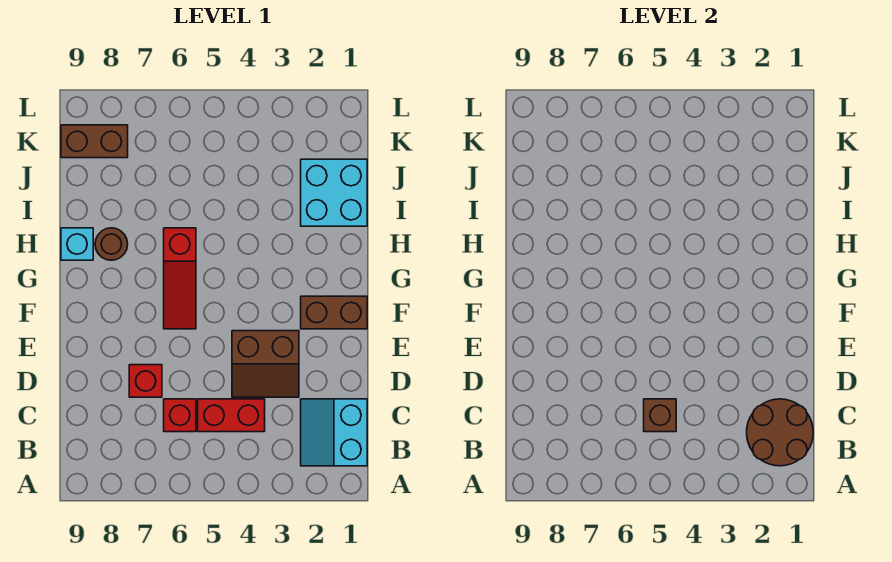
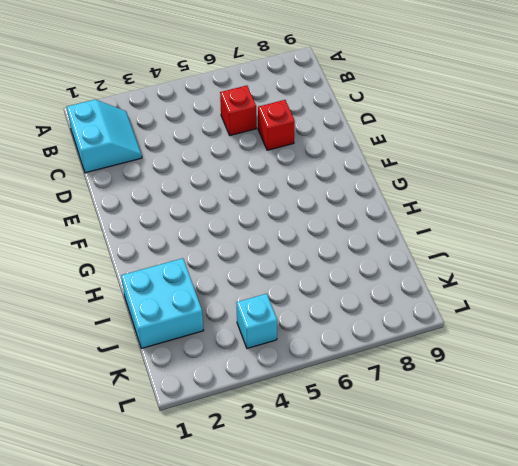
cyan 1x1 brick [236,294,277,348] -> cyan 1x1 brick moved to [61,228,93,260]
none -> red 1x2 brick [198,399,265,432]
none -> brown 2x2 slope [232,331,299,397]
none -> brown 1x2 brick [301,296,367,329]

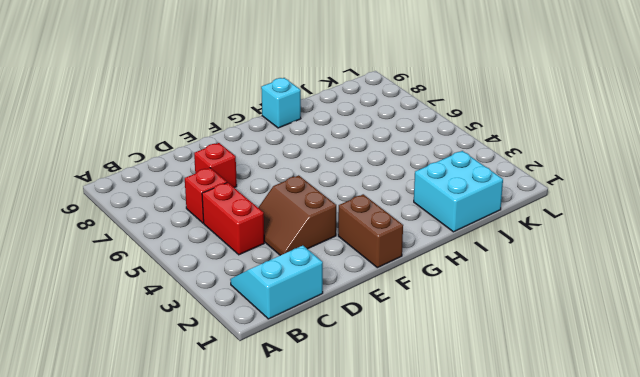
none -> red 1x3 slope [164,228,196,329]
none -> brown 1x1 round brick [95,228,128,260]
none -> brown 1x2 brick [61,125,128,158]

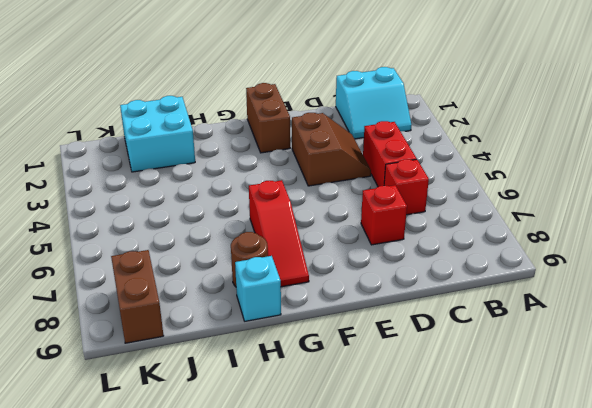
red 1x3 slope [249,180,309,287] -> red 1x3 slope turned to [164,228,196,329]
none -> brown 2x2 round brick [747,399,813,466]
none -> brown 1x1 brick [644,399,676,432]

